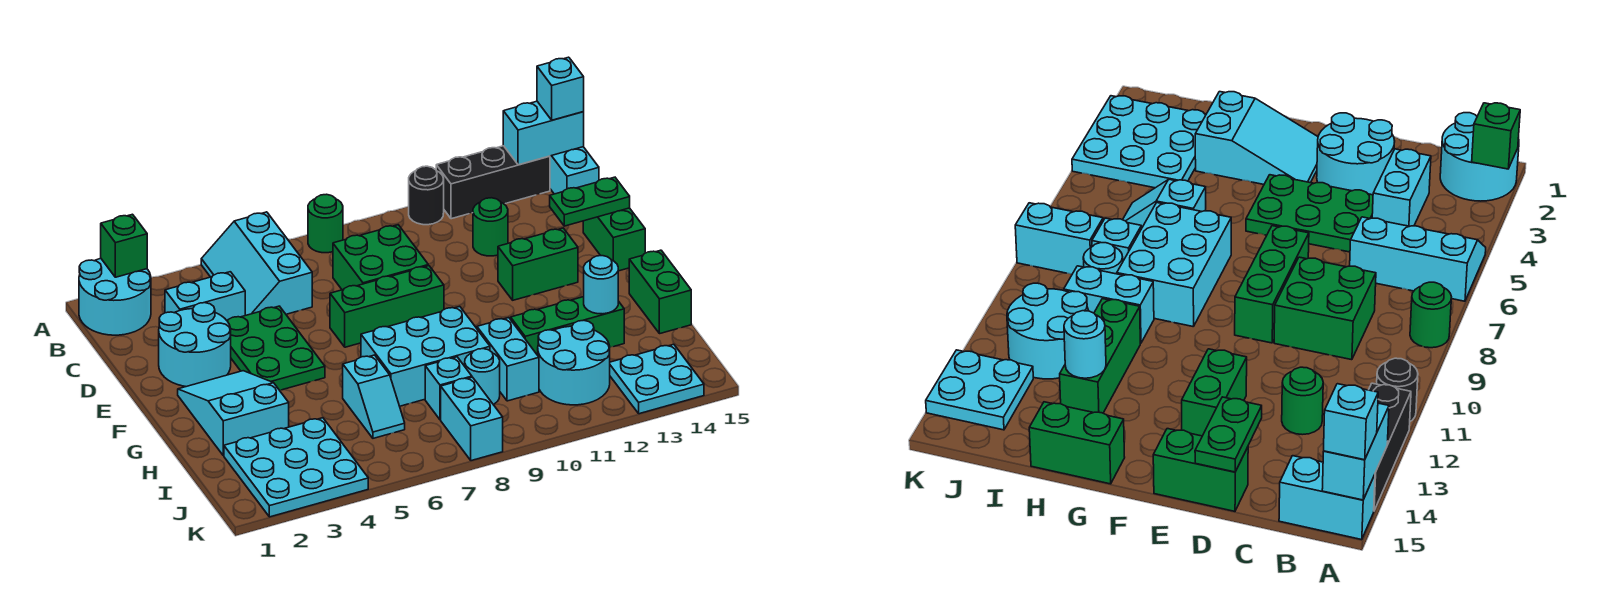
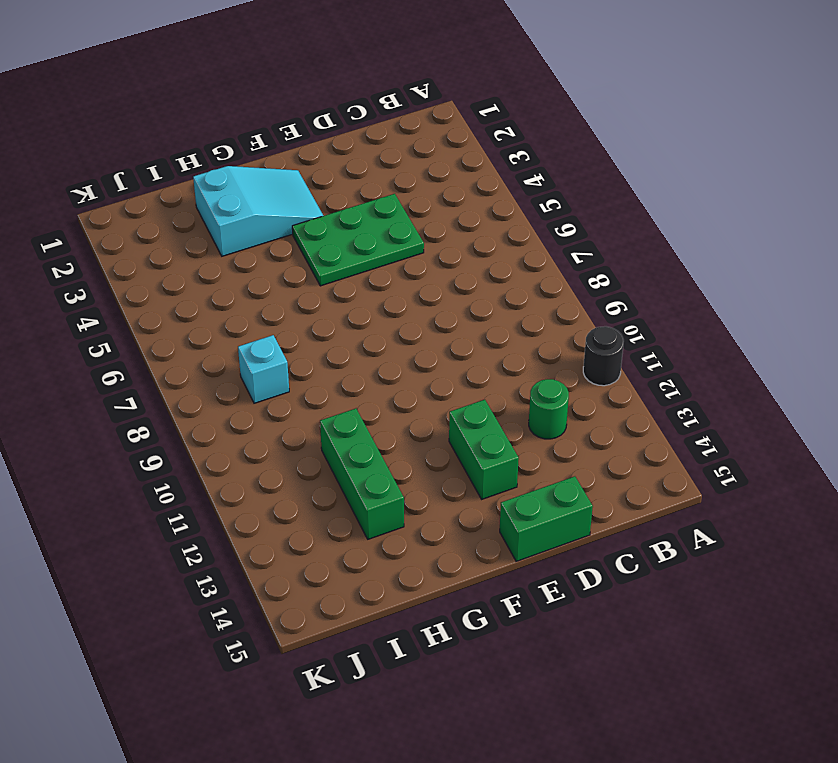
none -> cyan 2x2 round brick [79,258,151,335]
none -> cyan 2x3 slope [201,212,312,315]
none -> green 1x1 round brick [308,194,343,253]
none -> black 1x3 brick [436,146,550,219]

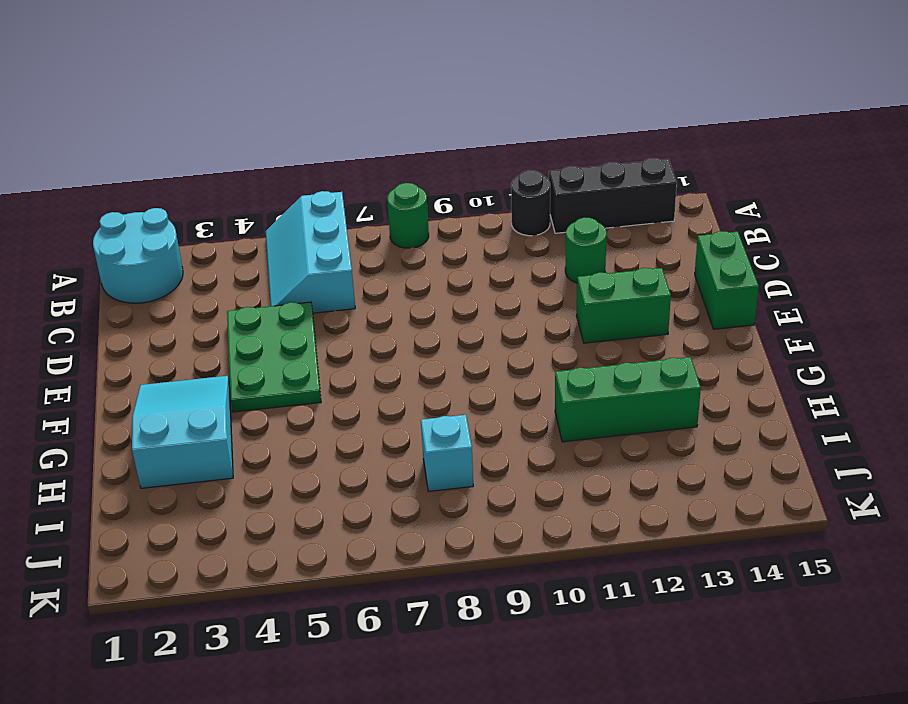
none -> cyan 1x2 brick [550,147,599,194]
none -> cyan 1x2 brick [165,272,245,321]
none -> green 2x2 brick [333,225,428,290]
none -> cyan 2x2 round brick [159,303,231,387]

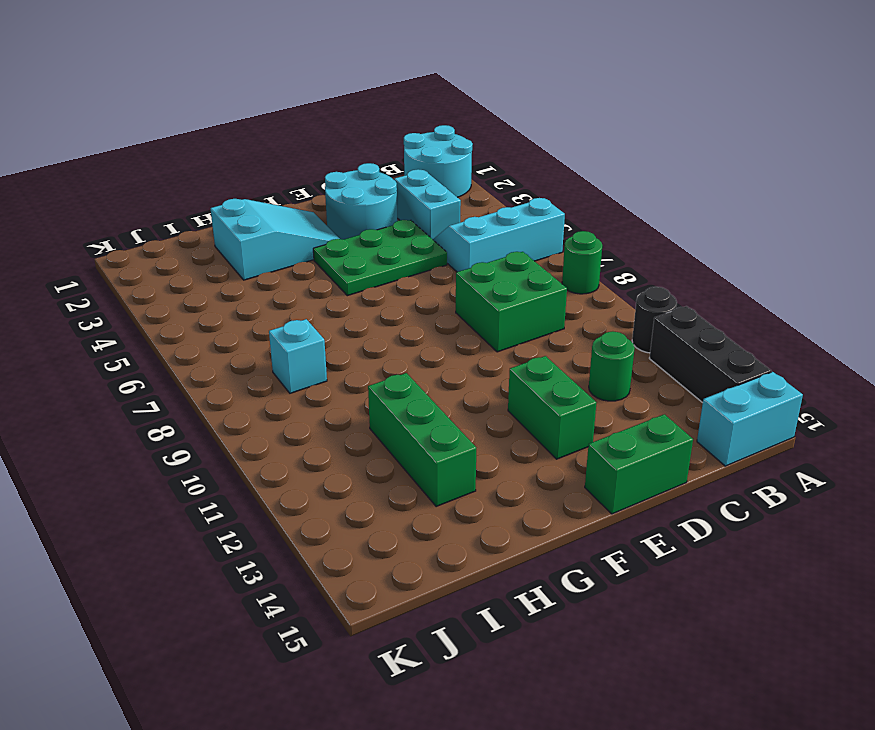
none -> green 1x3 brick [330,266,444,347]
none -> cyan 2x3 brick [361,307,490,406]
none -> green 1x2 brick [629,250,691,334]
none -> cyan 1x2 slope [343,355,405,438]

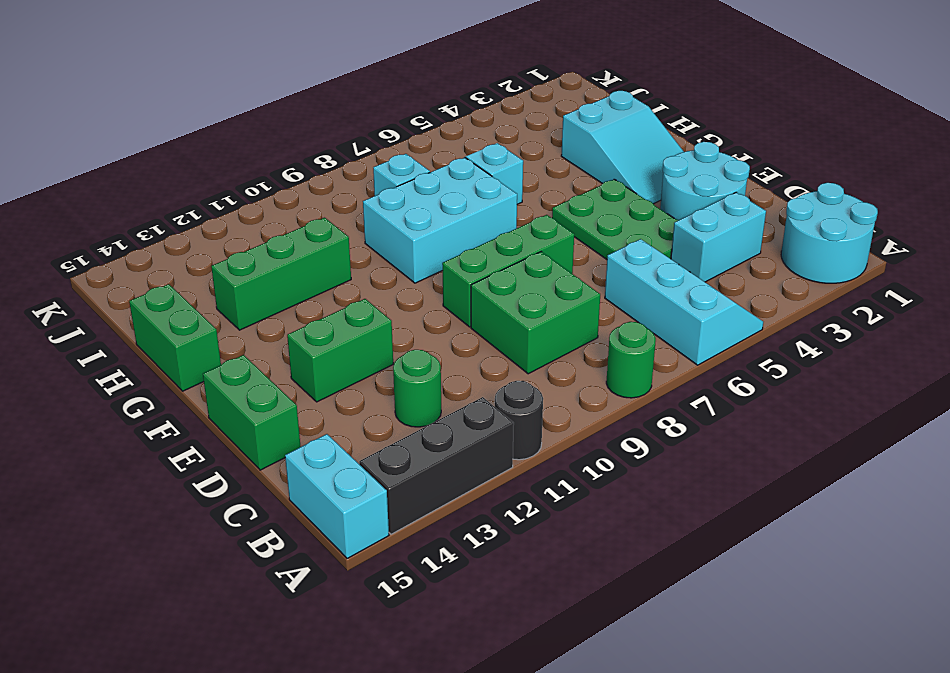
none -> cyan 1x2 brick [477,318,539,401]
none -> cyan 3x3 plate [224,418,368,517]
none -> cyan 1x1 round brick [465,349,500,405]
none -> cyan 2x2 round brick [538,320,610,405]

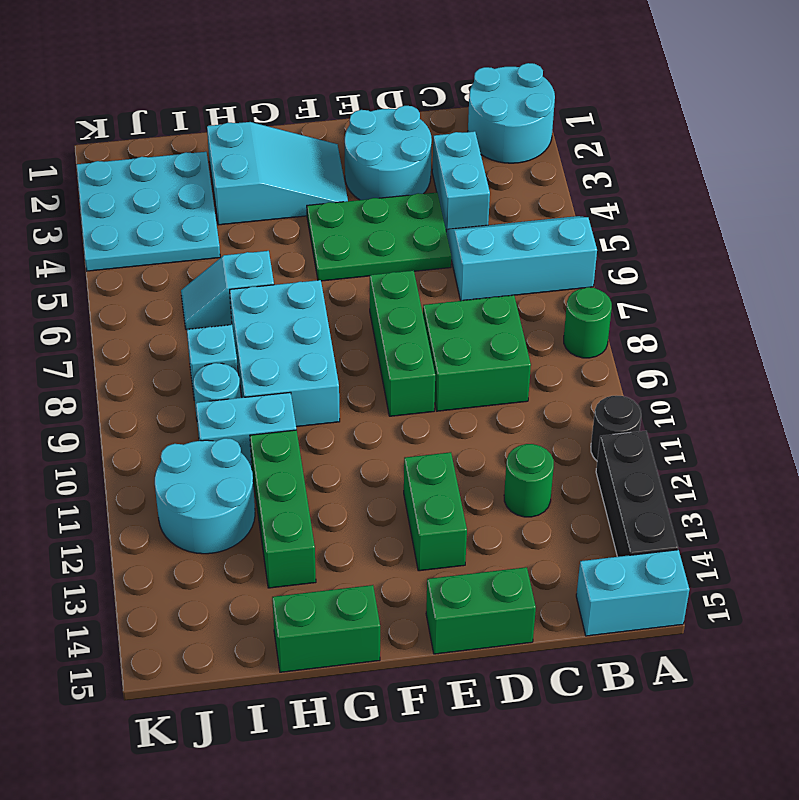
none -> cyan 1x2 brick [441,377,503,461]
none -> cyan 2x2 plate [610,344,704,414]
none -> green 1x1 brick [101,214,147,277]
none -> cyan 1x2 brick [503,101,584,165]

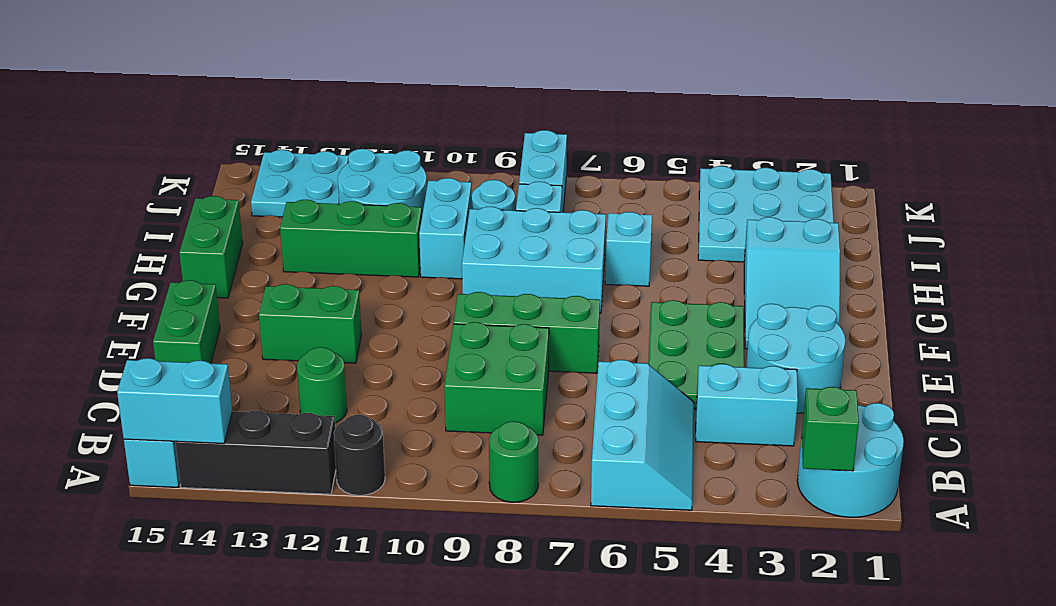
none -> green 1x2 plate [550,177,630,226]
none -> cyan 1x1 round brick [584,256,618,314]
none -> cyan 1x1 brick [537,57,584,120]

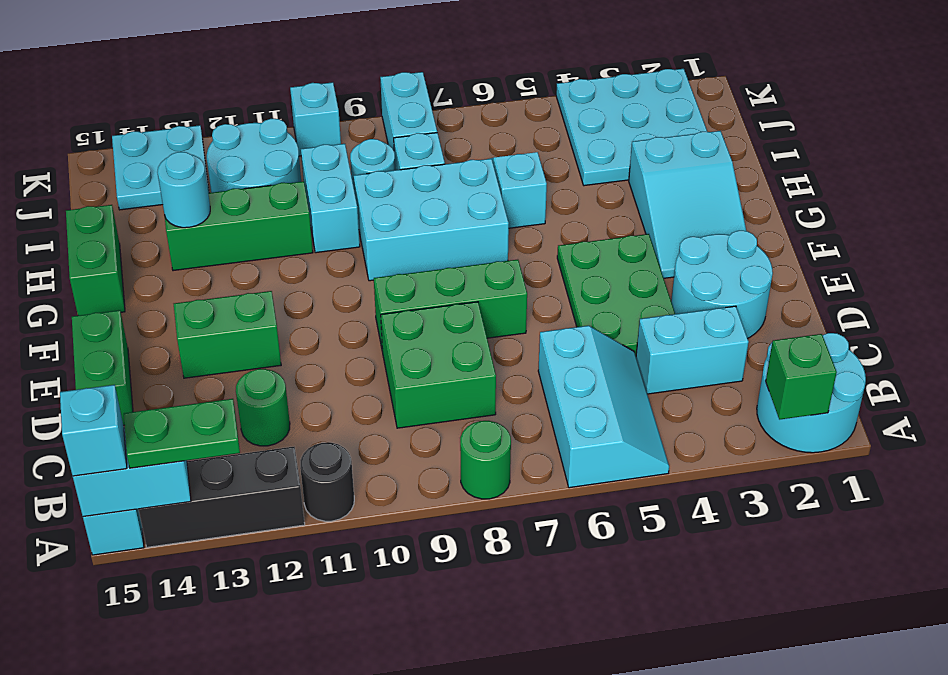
green 1x2 plate [124,399,240,468] -> green 1x2 plate moved to [550,177,630,226]
cyan 1x1 brick [290,82,341,156] -> none

